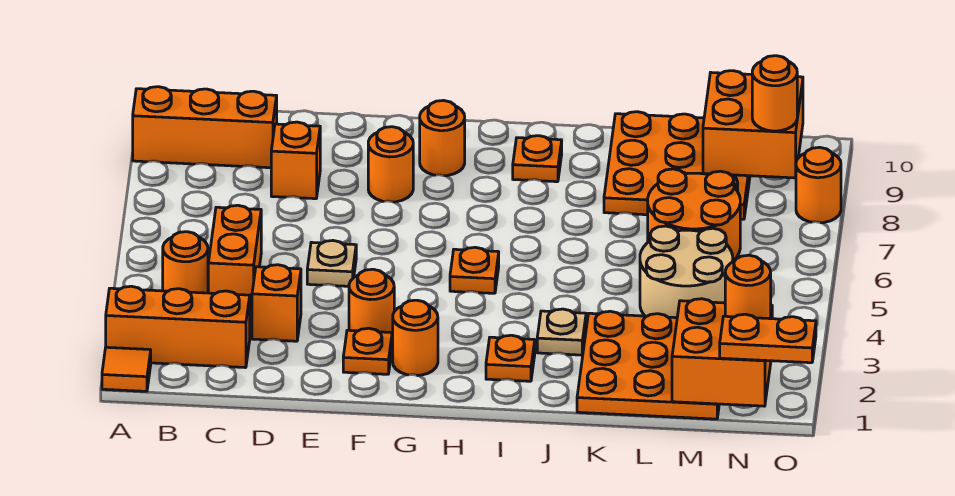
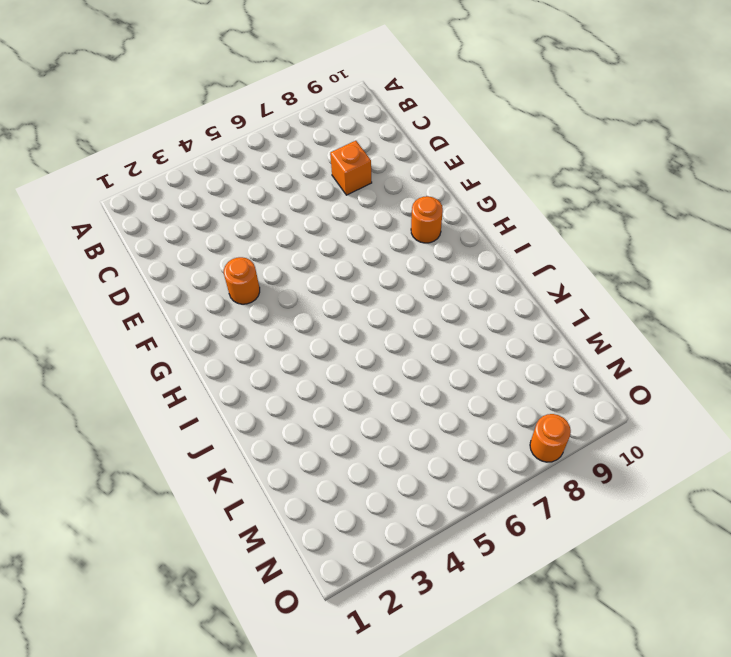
none -> orange 1x1 tile [102,347,151,391]
none -> orange 1x3 brick [106,286,250,368]
none -> orange 1x3 brick [133,87,277,168]

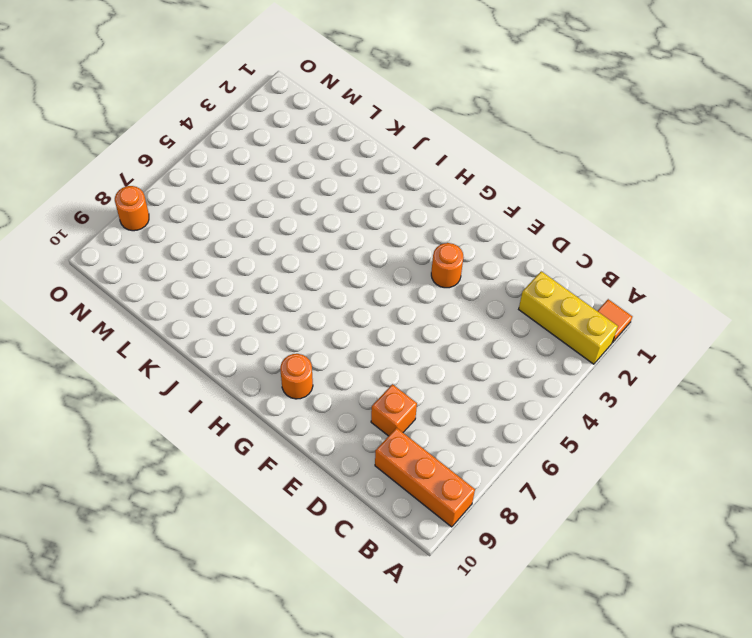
yellow 1x3 brick [519,271,618,364] -> orange 1x3 brick [106,286,250,368]
none -> orange 1x1 round brick [163,232,208,293]
none -> orange 1x2 brick [208,205,261,310]
none -> orange 1x1 brick [252,265,301,341]

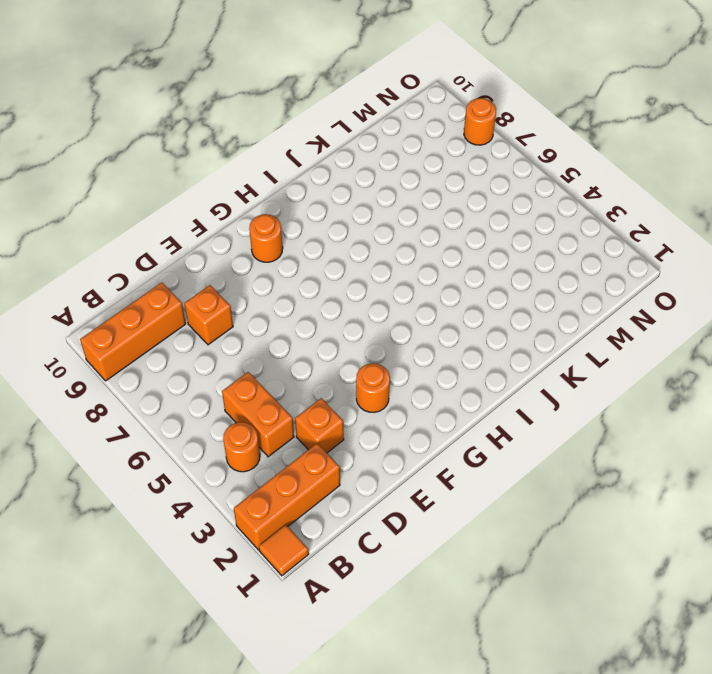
none -> tan 1x1 plate [307,241,356,286]
none -> orange 1x1 plate [343,328,392,374]
none -> orange 1x1 round brick [368,127,413,202]

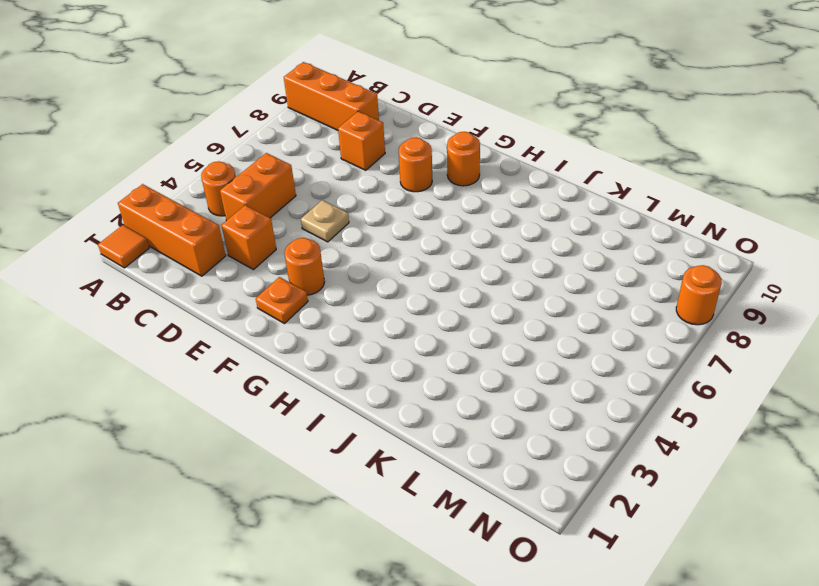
none -> orange 1x1 round brick [392,300,438,376]
none -> orange 1x1 plate [450,247,499,293]
none -> orange 1x1 plate [486,335,535,381]

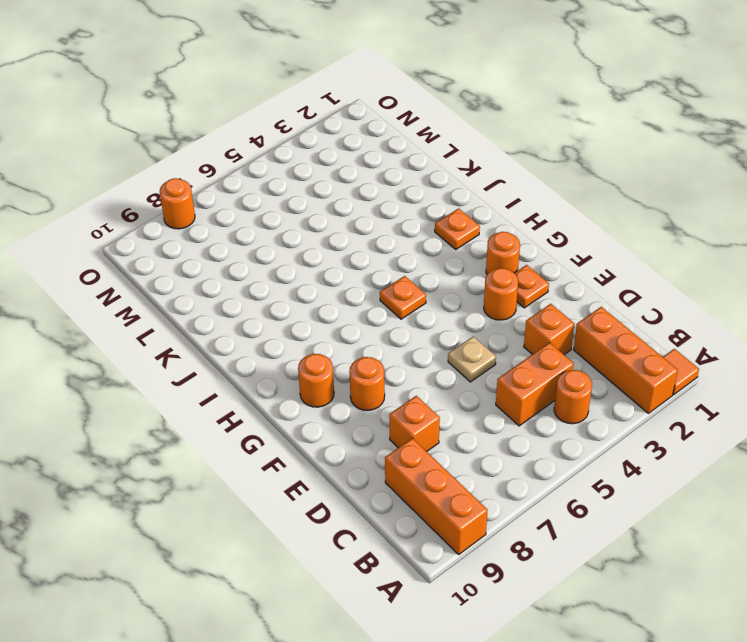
none -> orange 1x1 plate [513,136,562,182]
none -> tan 1x1 plate [537,309,586,355]
none -> orange 3x3 plate [577,311,719,419]

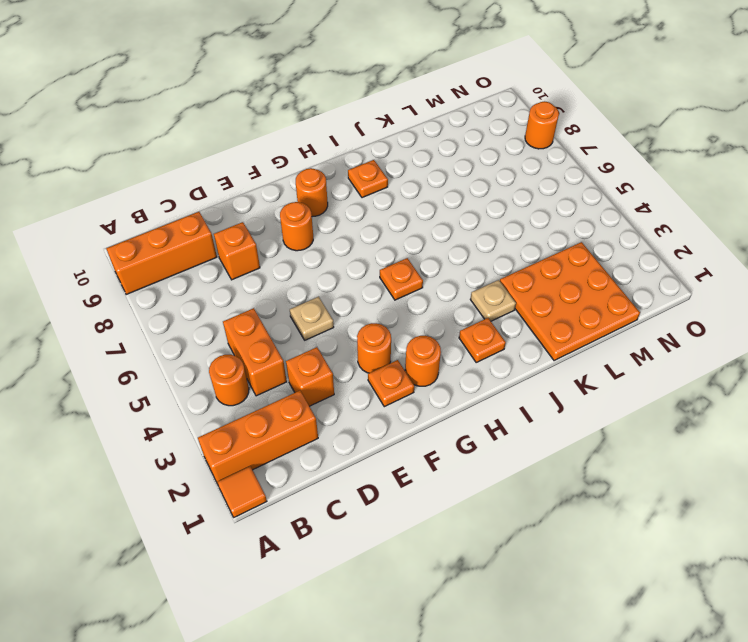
none -> orange 3x3 plate [604,112,750,219]
none -> tan 2x2 round brick [640,226,733,318]
none -> orange 2x2 round brick [648,169,740,261]

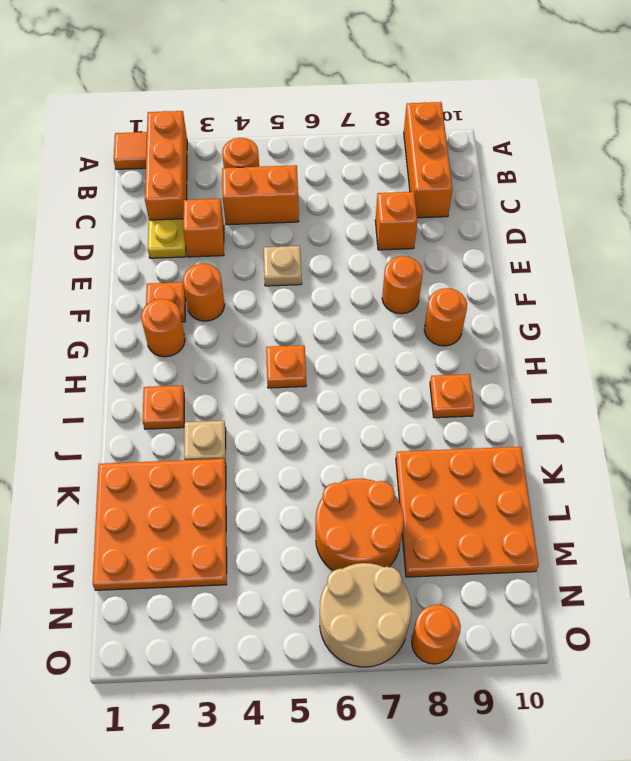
yellow 1x1 plate [148,219,186,258] -> none
tan 2x2 round brick [320,563,411,667] -> tan 2x2 round brick moved to [640,226,733,318]
none -> orange 2x2 brick [672,299,772,406]
none -> orange 2x2 brick [703,71,803,178]
none -> orange 1x2 plate [720,314,816,363]

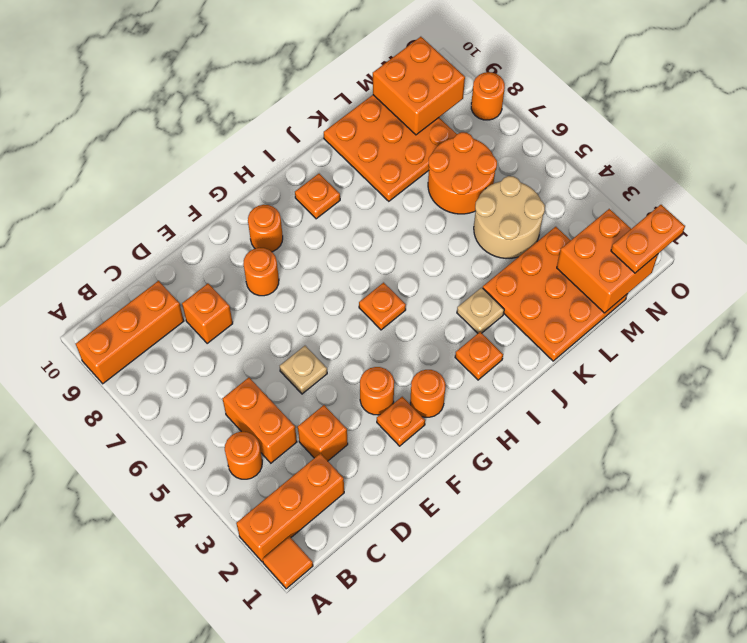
none -> orange 1x1 round brick [725,255,771,319]
none -> orange 1x1 round brick [752,56,797,131]

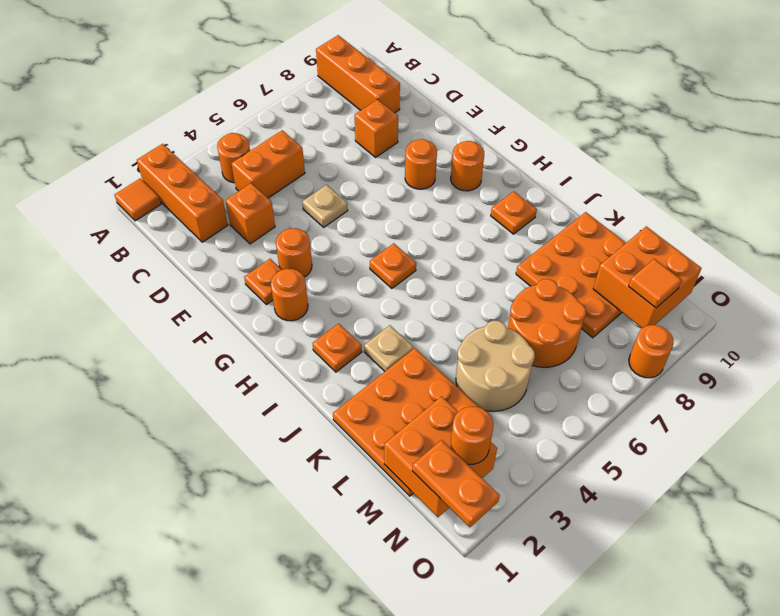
orange 1x1 tile [629,259,682,308] -> orange 1x1 round brick [752,56,797,131]

